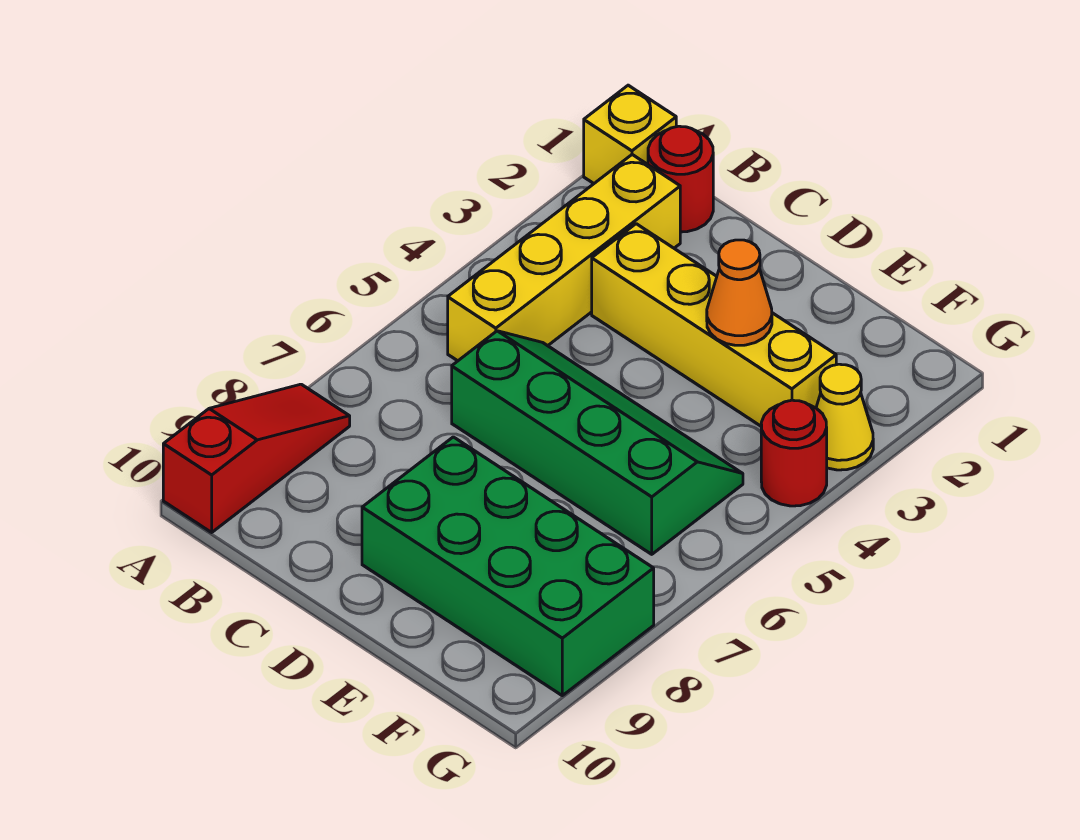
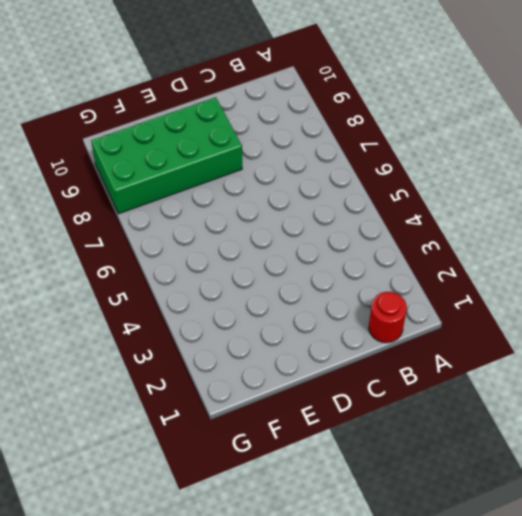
none -> yellow 1x1 brick [584,85,676,183]
none -> red 1x3 slope [163,384,350,532]

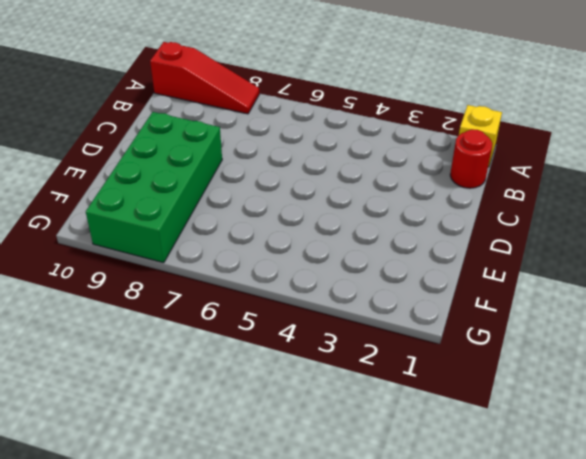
none -> yellow 1x4 brick [448,155,680,361]
none -> yellow 1x4 brick [592,224,836,426]

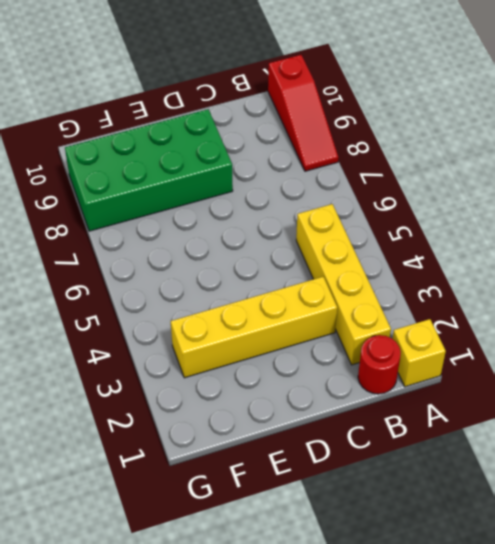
none -> green 2x4 slope [452,331,743,554]
none -> yellow 1x1 cone [816,364,873,470]

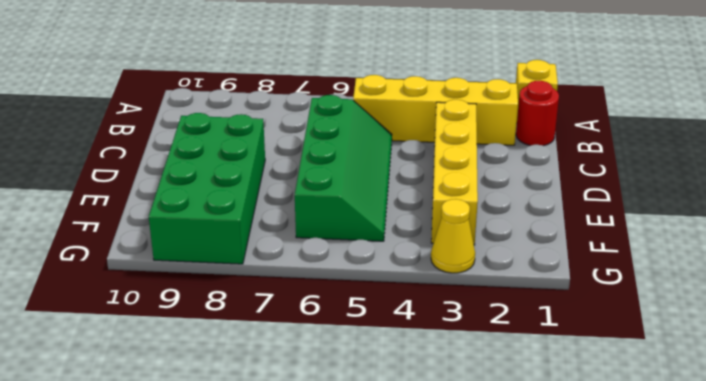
none -> red 1x3 slope [163,384,350,532]
none -> red 1x1 round brick [761,400,827,506]

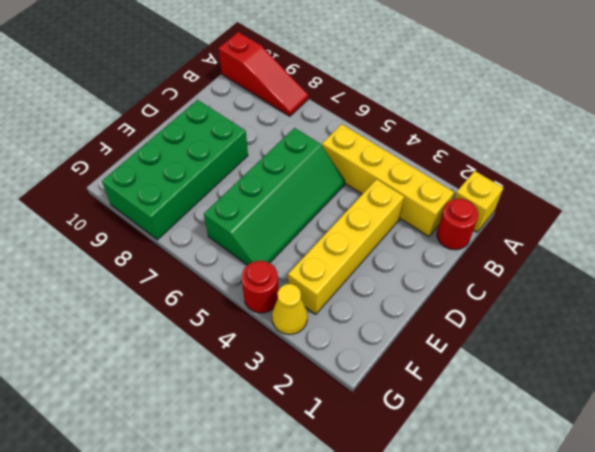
none -> orange 1x1 cone [707,240,772,345]

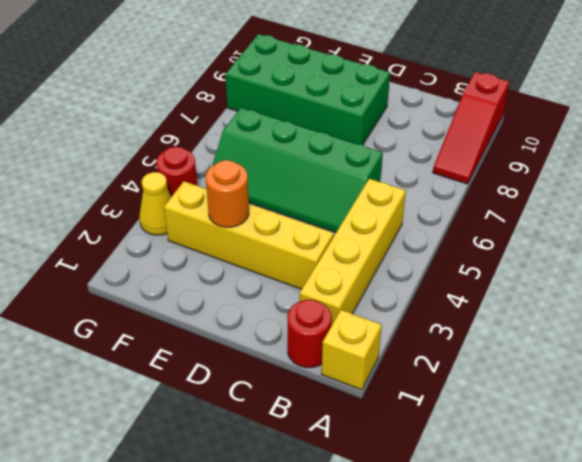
orange 1x1 round brick [206,160,249,227] -> orange 1x1 cone [707,240,772,345]

